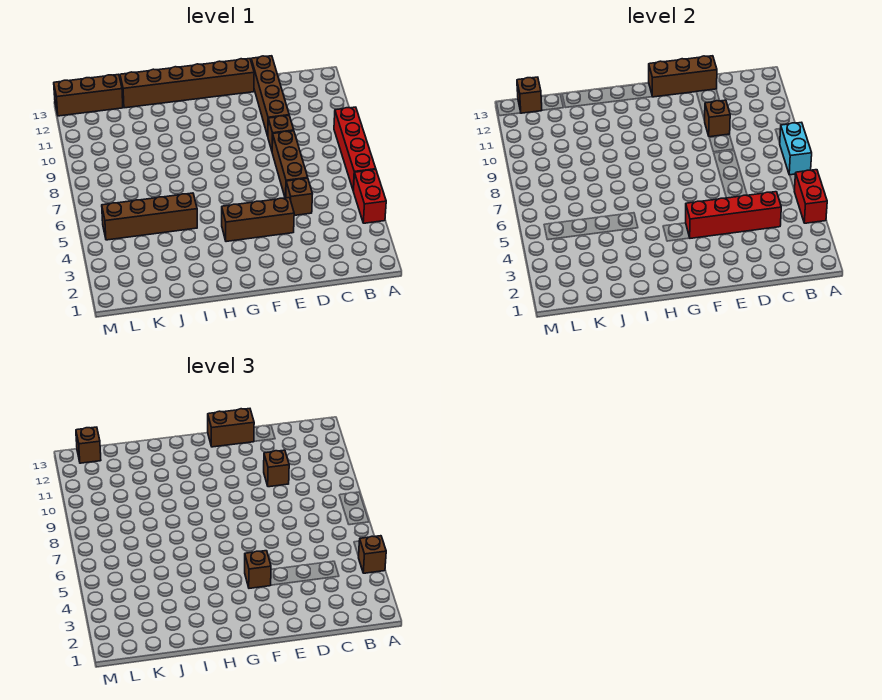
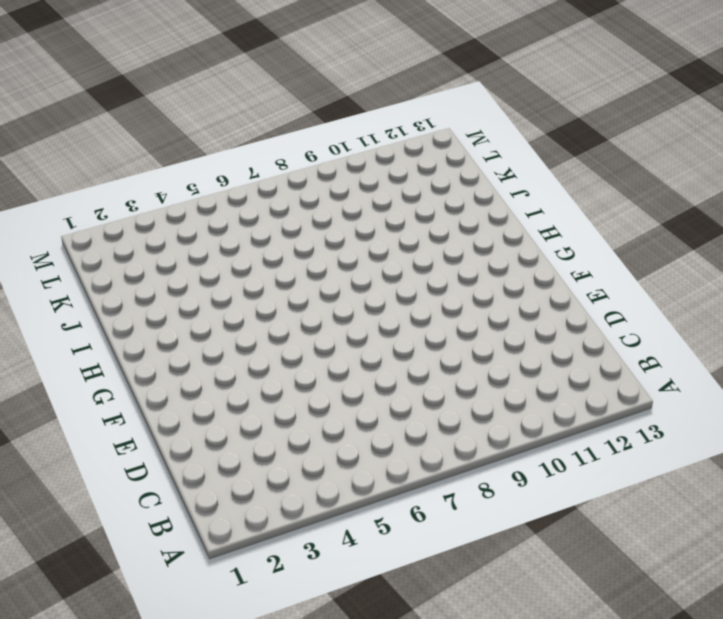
none -> red 1x2 brick [353,170,386,223]
none -> red 1x4 brick [334,107,376,191]
none -> brown 1x1 brick [286,178,312,215]

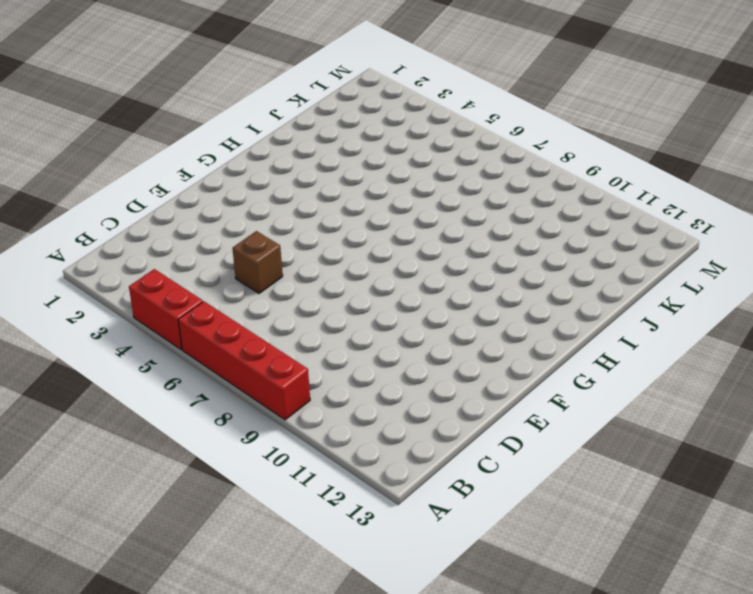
none -> brown 1x3 brick [272,131,308,198]
none -> brown 1x1 brick [268,116,294,150]
none -> brown 1x4 brick [251,56,289,136]

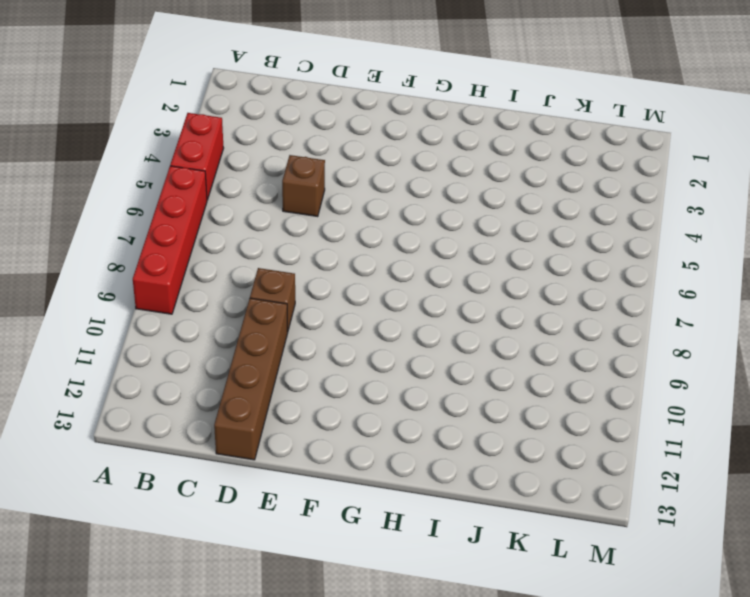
none -> brown 1x3 brick [272,131,308,198]
none -> brown 1x3 brick [222,198,294,242]
none -> brown 1x6 brick [120,59,254,108]

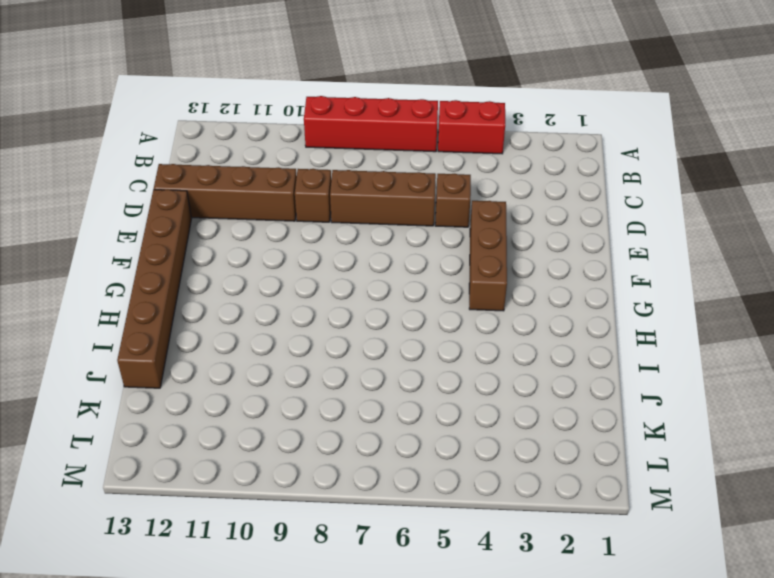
none -> brown 1x4 brick [102,193,197,240]
none -> brown 1x3 brick [54,74,123,116]
none -> red 1x2 brick [794,170,827,223]

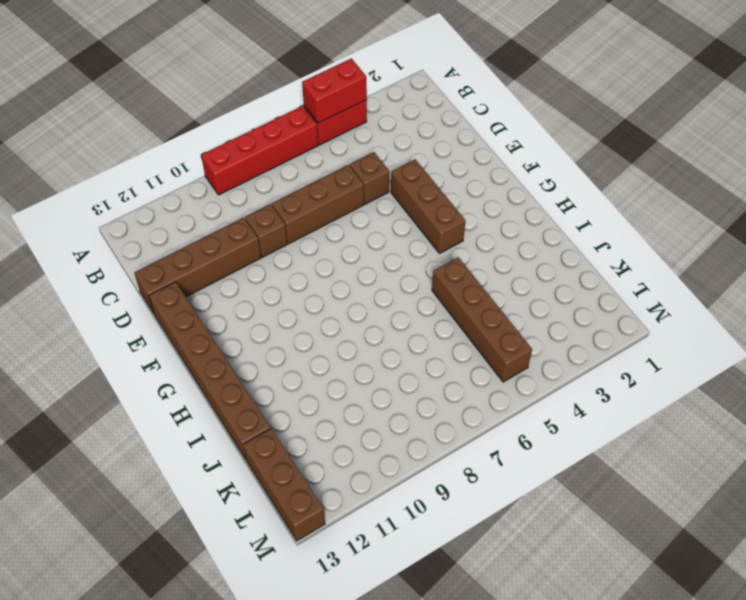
none -> cyan 1x2 brick [780,122,812,175]
none -> red 1x4 brick [686,192,781,238]
none -> brown 1x1 brick [705,100,730,137]

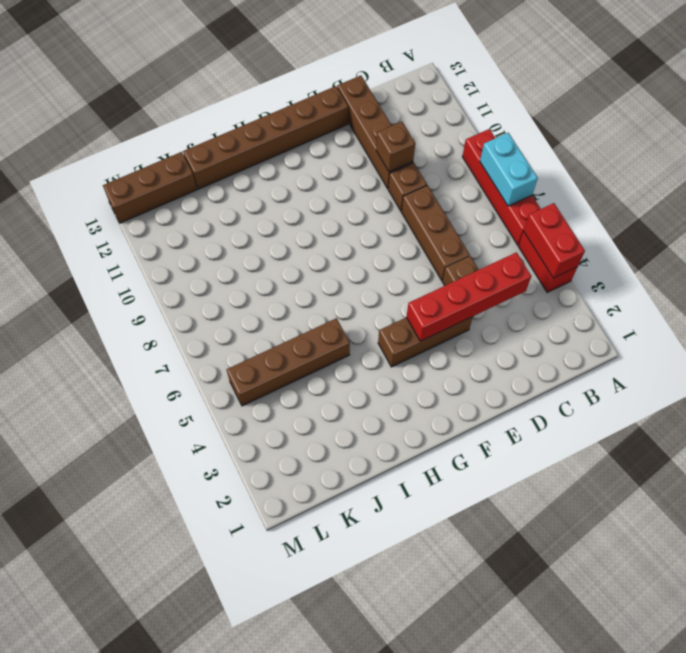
none -> brown 1x3 brick [649,56,717,97]
none -> brown 1x1 brick [517,77,542,113]
none -> brown 1x1 brick [359,536,386,573]

